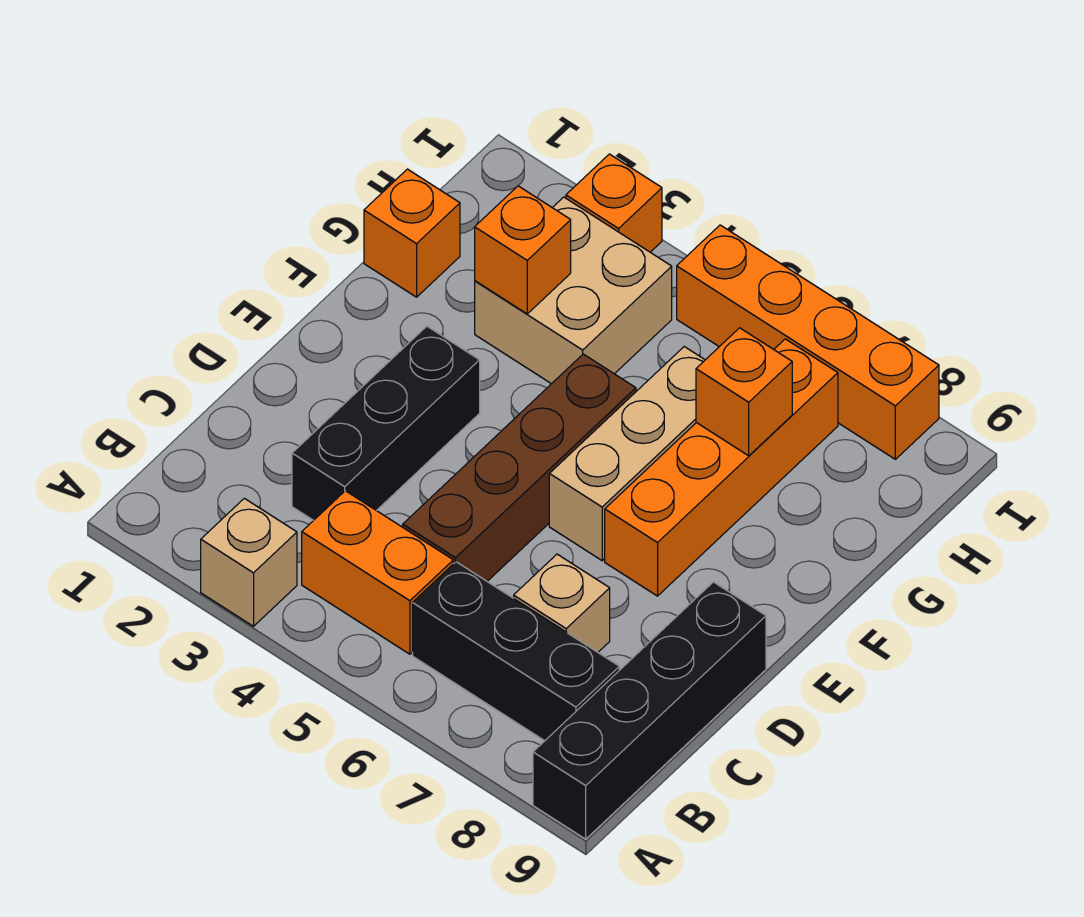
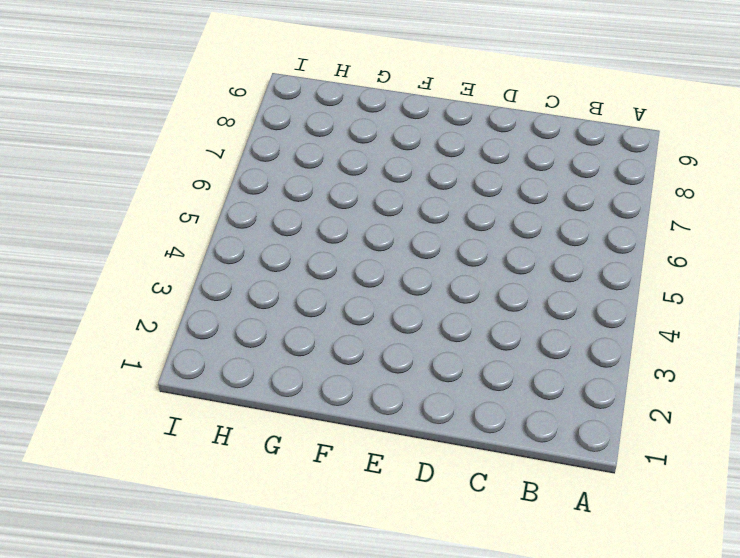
none -> tan 1x1 brick [201,498,297,626]
none -> black 1x4 brick [533,582,766,839]
none -> orange 1x2 brick [302,491,453,654]

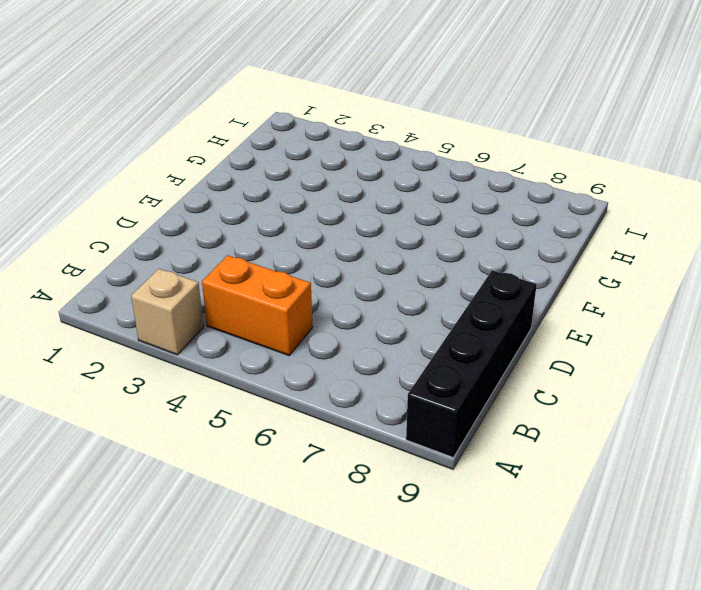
none -> black 1x3 brick [413,562,619,741]
none -> black 1x3 brick [292,326,480,520]
none -> brown 1x4 brick [403,354,636,581]

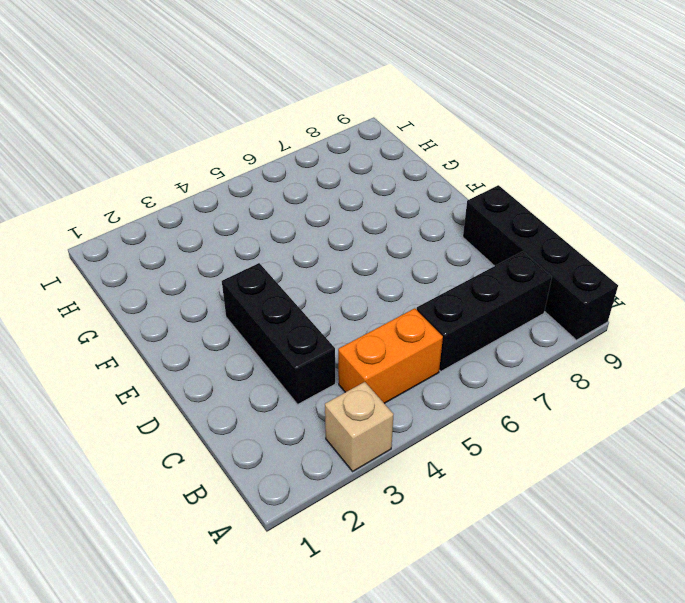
none -> brown 1x4 brick [403,354,636,581]
none -> tan 1x1 brick [514,554,610,652]
none -> tan 1x3 brick [549,347,705,561]

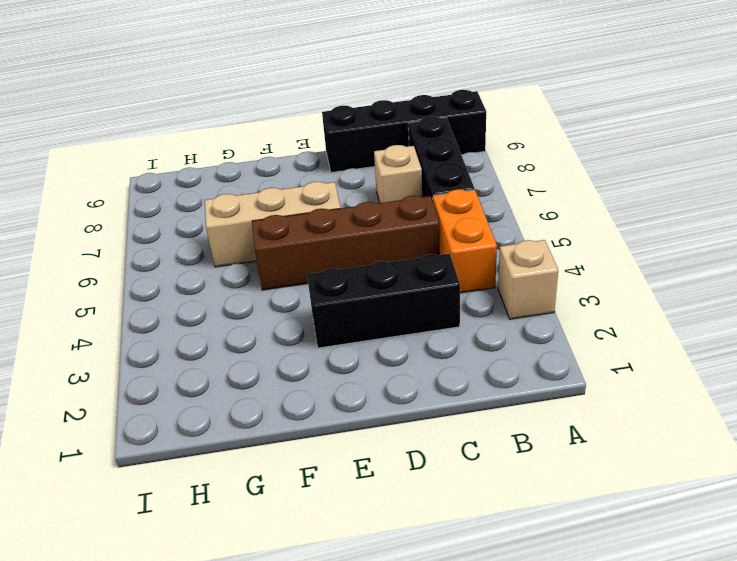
none -> orange 1x4 brick [605,339,838,596]
none -> orange 1x1 brick [364,169,460,297]
none -> tan 2x2 brick [475,197,672,384]

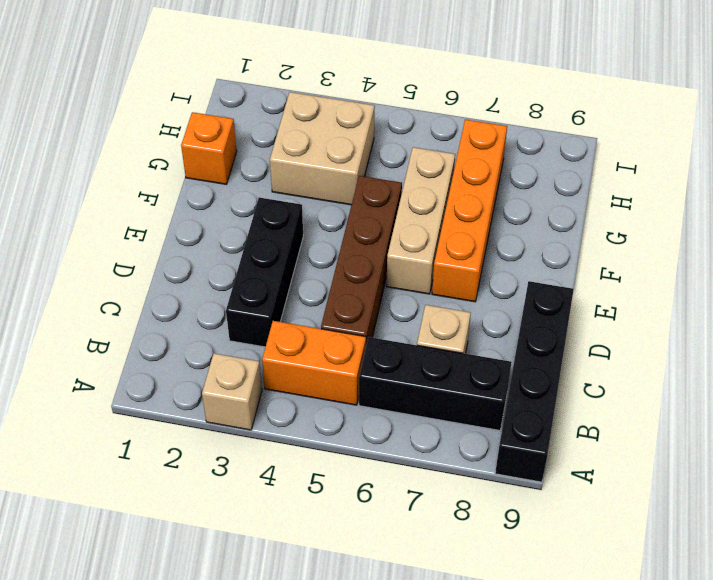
none -> orange 1x1 brick [566,154,662,252]
none -> orange 1x4 brick [677,225,939,459]
none -> orange 1x1 brick [475,186,571,314]

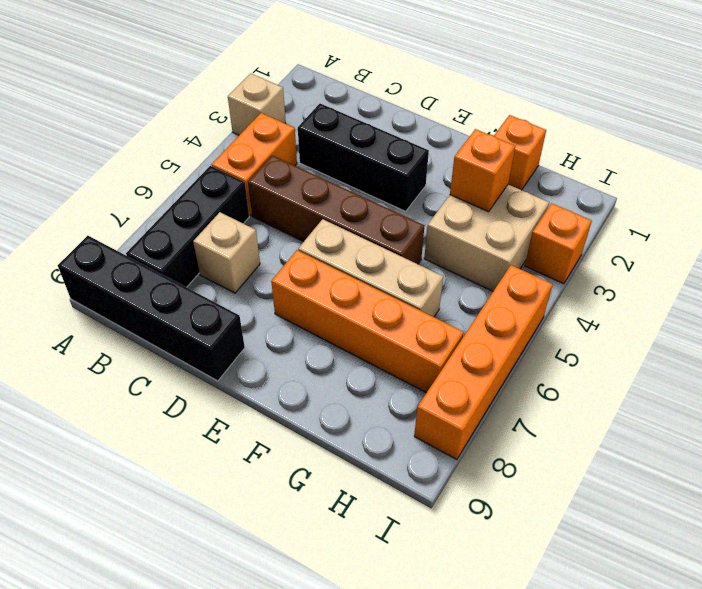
none -> orange 1x1 brick [696,328,792,456]

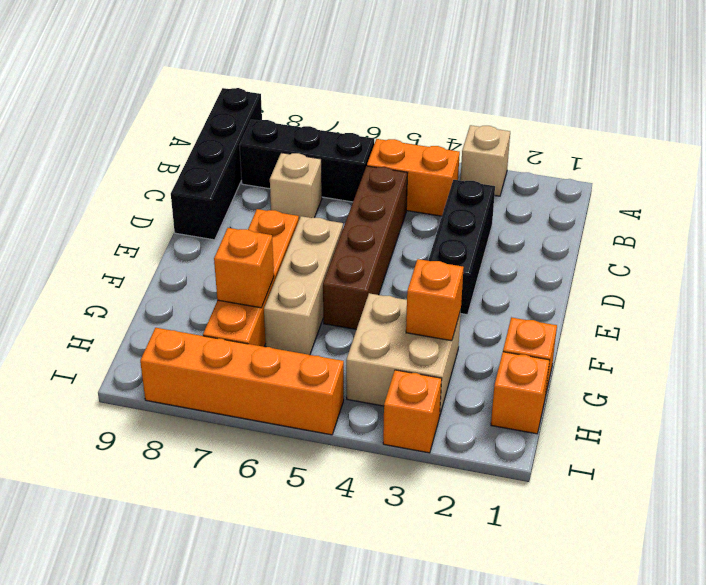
orange 1x1 brick [491,352,550,434] -> none

